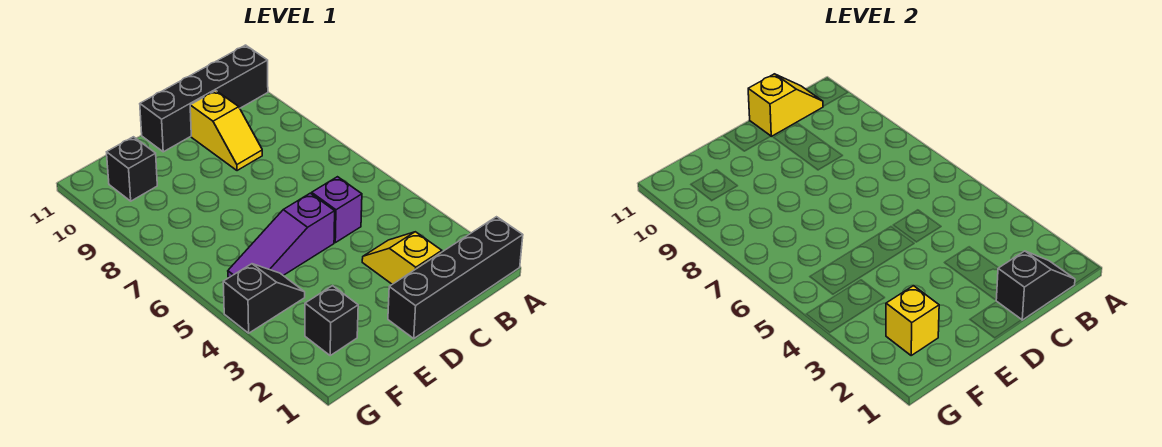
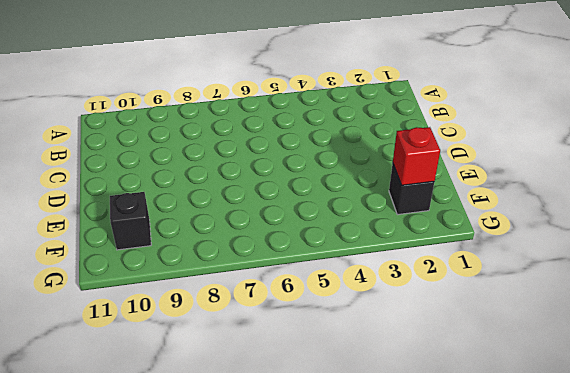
red 1x1 brick [393,127,440,185] -> yellow 1x1 brick [886,286,939,355]
none -> black 1x4 brick [388,217,523,339]
none -> black 1x4 brick [140,45,268,152]
none -> yellow 1x2 slope [362,232,442,284]

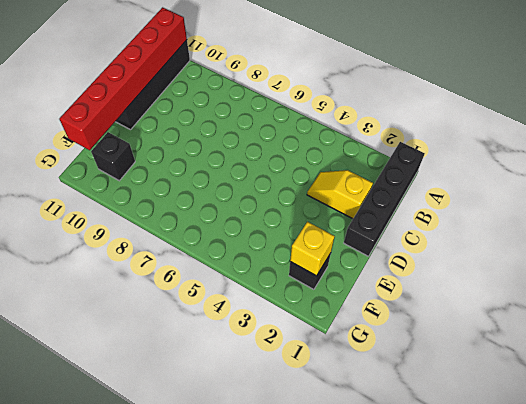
red 1x6 brick [59,7,187,150] -> yellow 1x2 slope [748,74,823,136]
none -> purple 1x1 brick [312,177,362,243]
none -> yellow 1x2 slope [190,91,262,171]
none -> purple 1x3 slope [228,193,335,277]

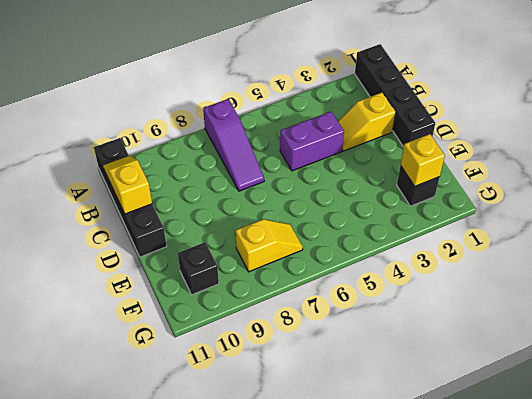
purple 1x3 slope [203,99,264,191] -> purple 1x3 slope moved to [228,193,335,277]
purple 1x2 brick [280,111,344,171] -> purple 1x1 brick [312,177,362,243]
yellow 1x2 slope [236,219,303,272] -> yellow 1x2 slope moved to [190,91,262,171]
none -> black 1x2 slope [223,264,305,333]
none -> black 1x2 slope [996,251,1075,320]

